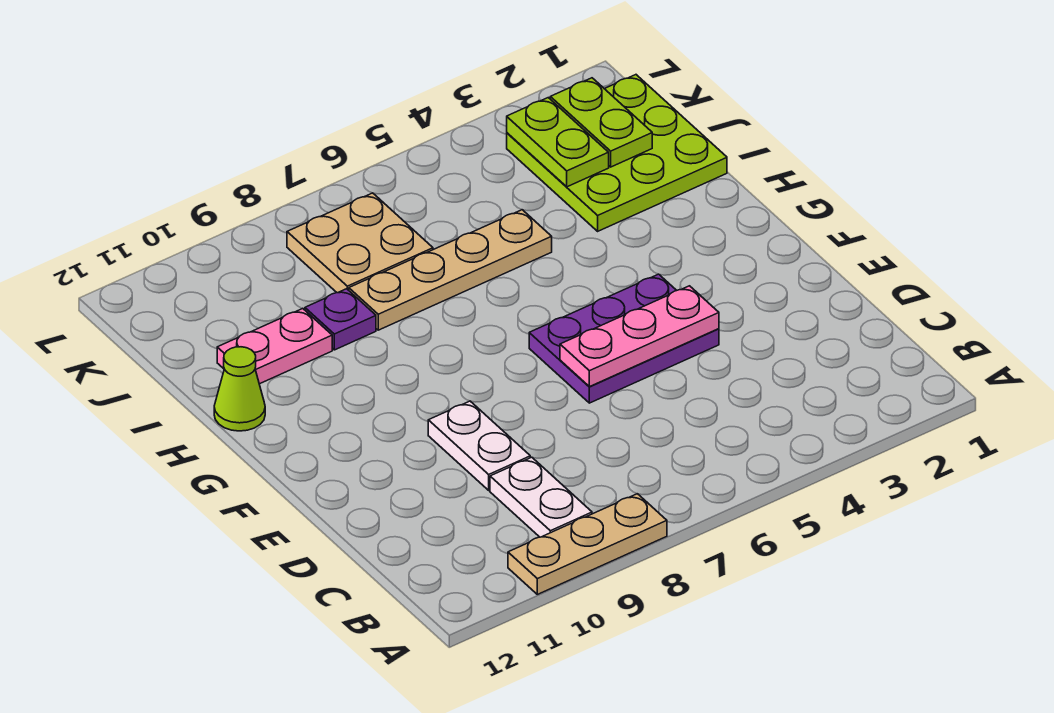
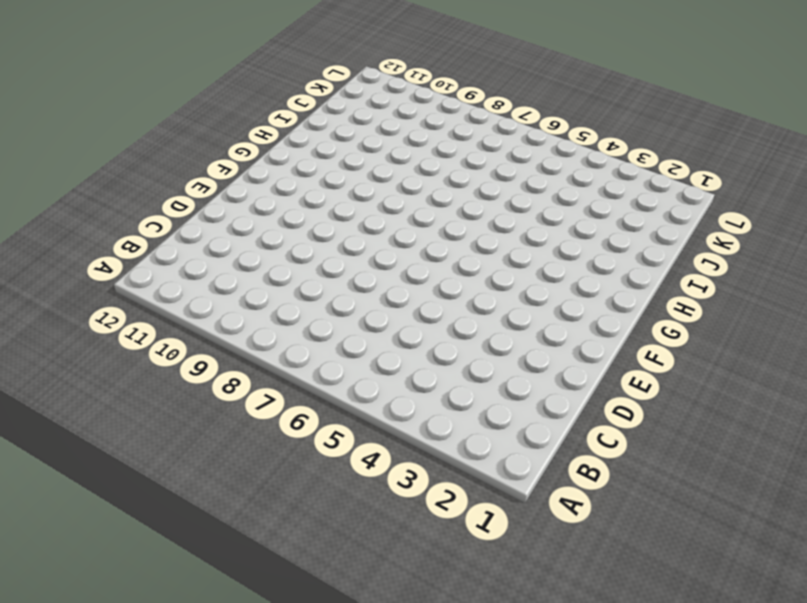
none -> tan 1x3 plate [508,494,667,594]
none -> white 1x2 plate [490,457,592,537]
none -> white 1x2 plate [428,401,530,490]

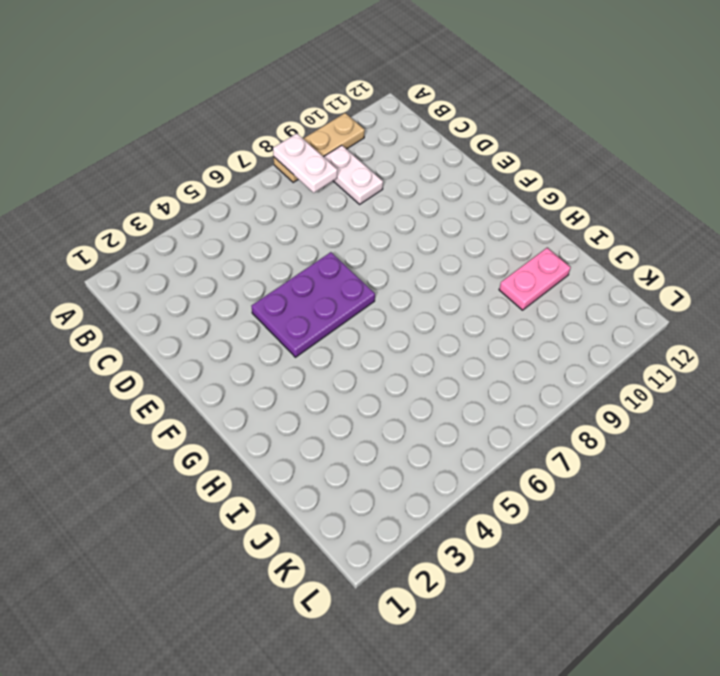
white 1x2 plate [273,133,337,193] -> white 1x2 plate moved to [428,401,530,490]
none -> lime 1x1 cone [214,347,265,431]
none -> lime 3x3 plate [507,75,727,231]
none -> tan 1x4 plate [349,210,552,330]

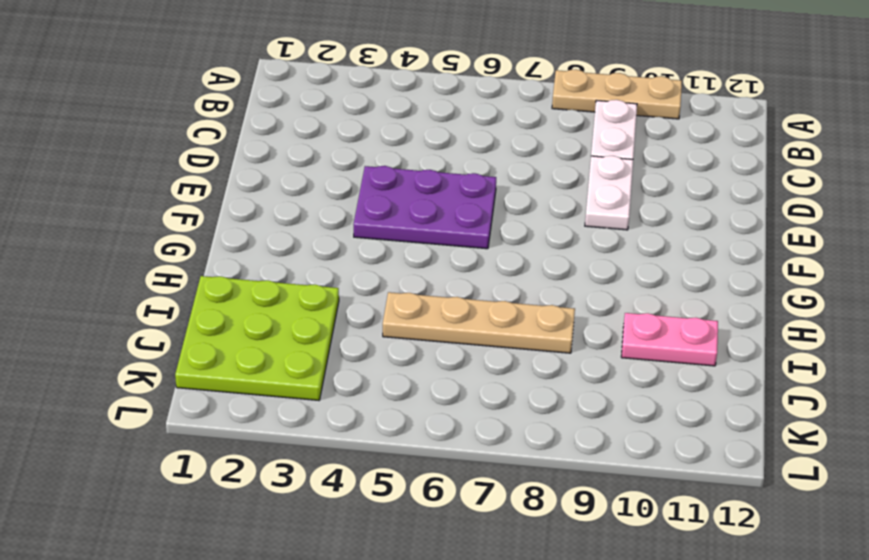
none -> lime 1x1 cone [214,347,265,431]
none -> purple 1x1 plate [305,289,376,350]
none -> tan 2x2 plate [287,193,433,293]

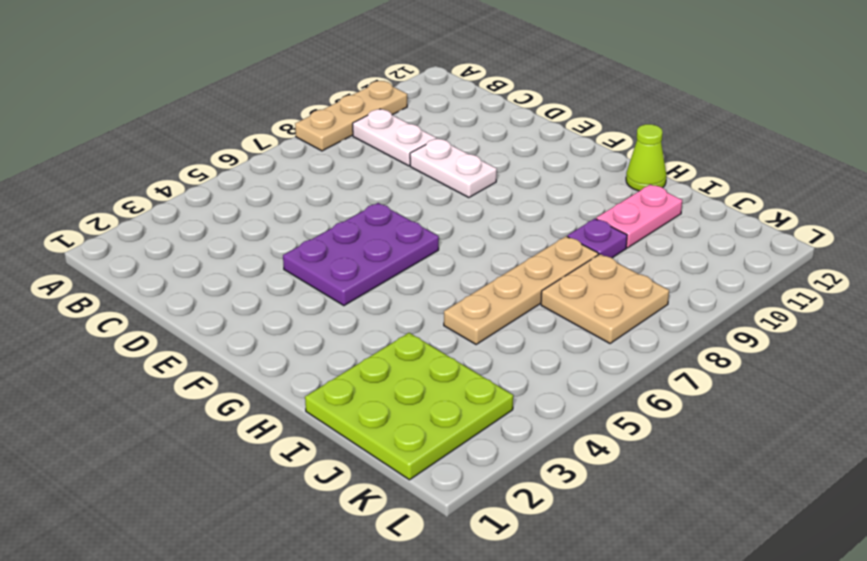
none -> pink 1x3 plate [560,286,719,387]
none -> lime 1x2 plate [550,78,652,167]
none -> lime 1x2 plate [507,98,609,187]

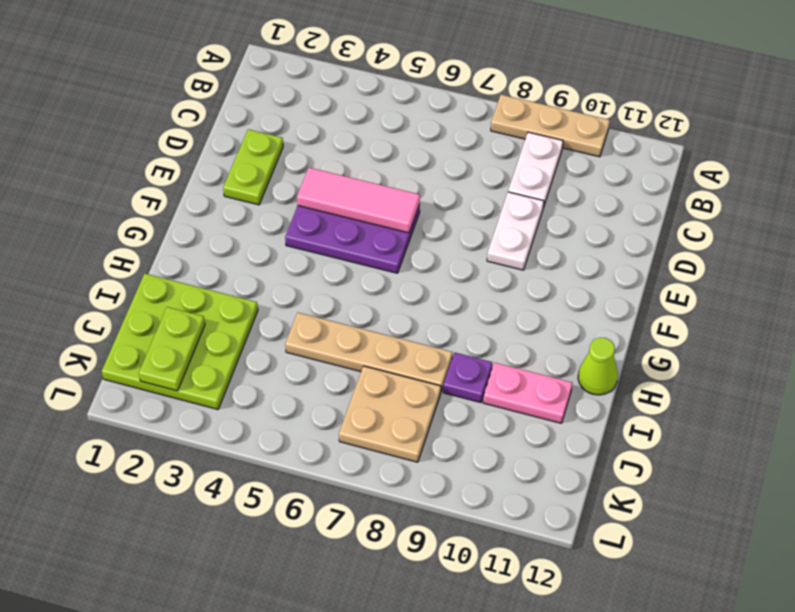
lime 1x2 plate [223,129,283,205] -> lime 1x2 plate moved to [507,98,609,187]
pink 1x3 tile [297,168,420,233] -> pink 1x3 plate [560,286,719,387]

